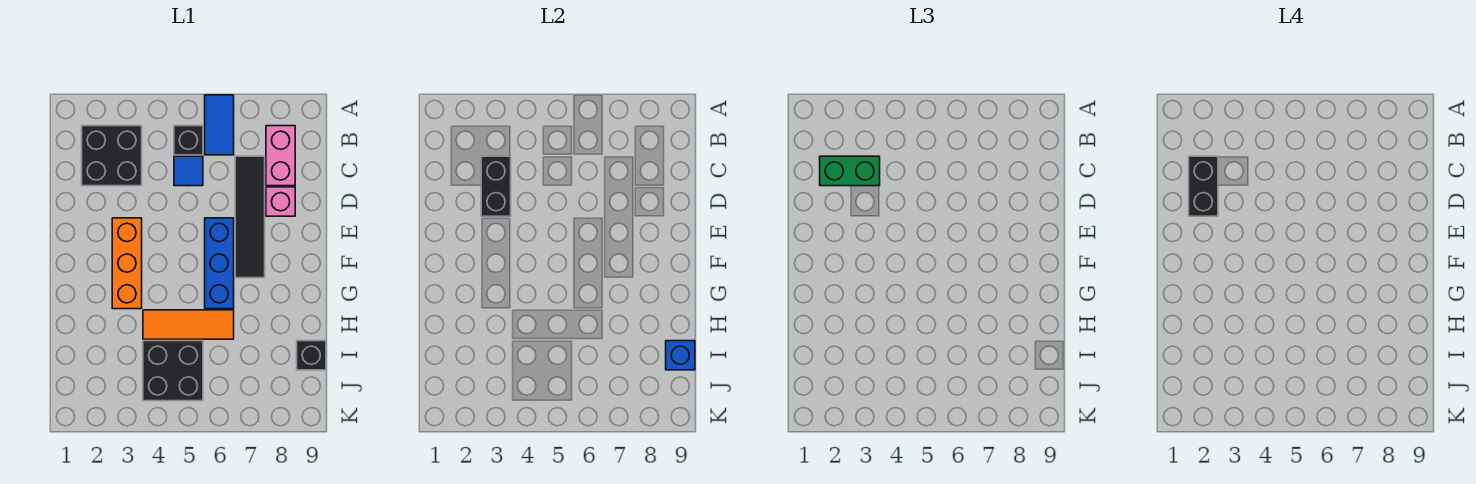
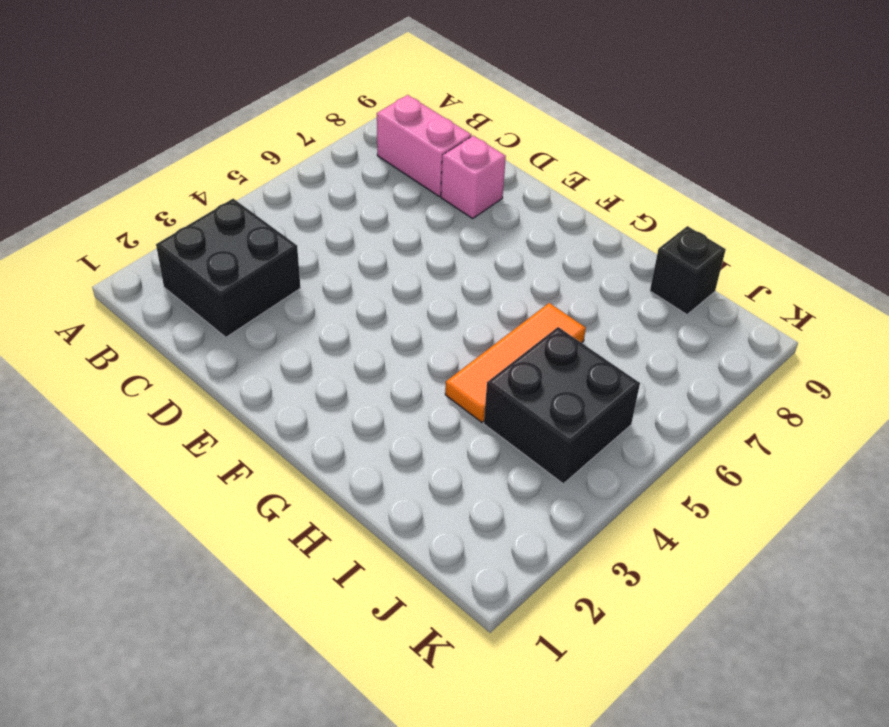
none -> blue 1x2 tile [205,95,234,155]
none -> black 1x1 brick [174,126,203,155]
none -> blue 1x1 tile [174,156,203,186]

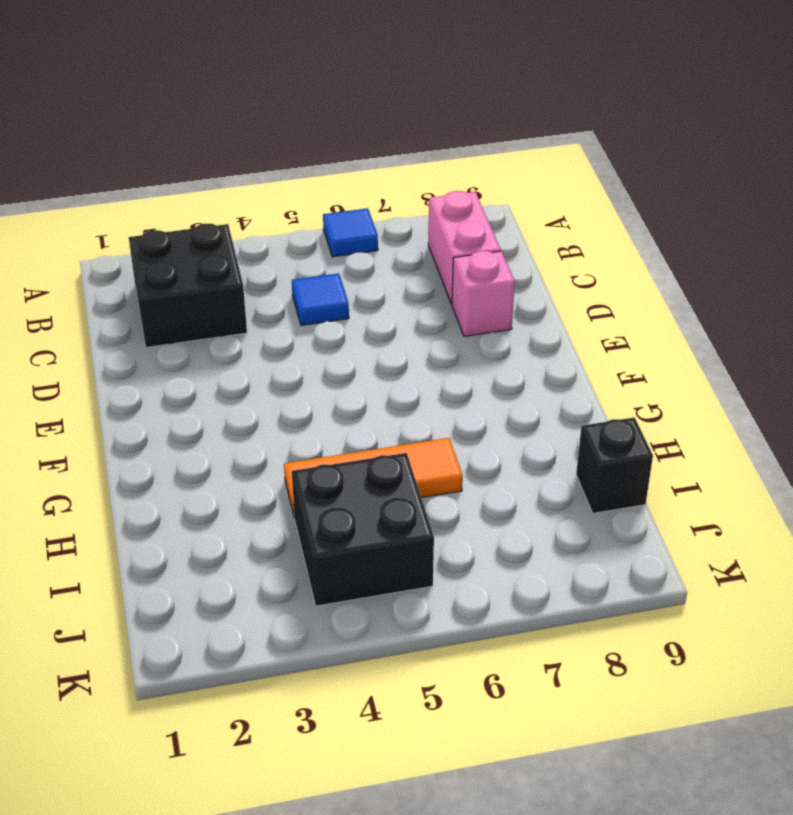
blue 1x1 tile [323,208,378,257] -> blue 1x2 tile [205,95,234,155]
none -> black 1x1 brick [174,126,203,155]
none -> black 1x4 tile [235,156,265,278]
none -> orange 1x3 brick [112,218,142,309]

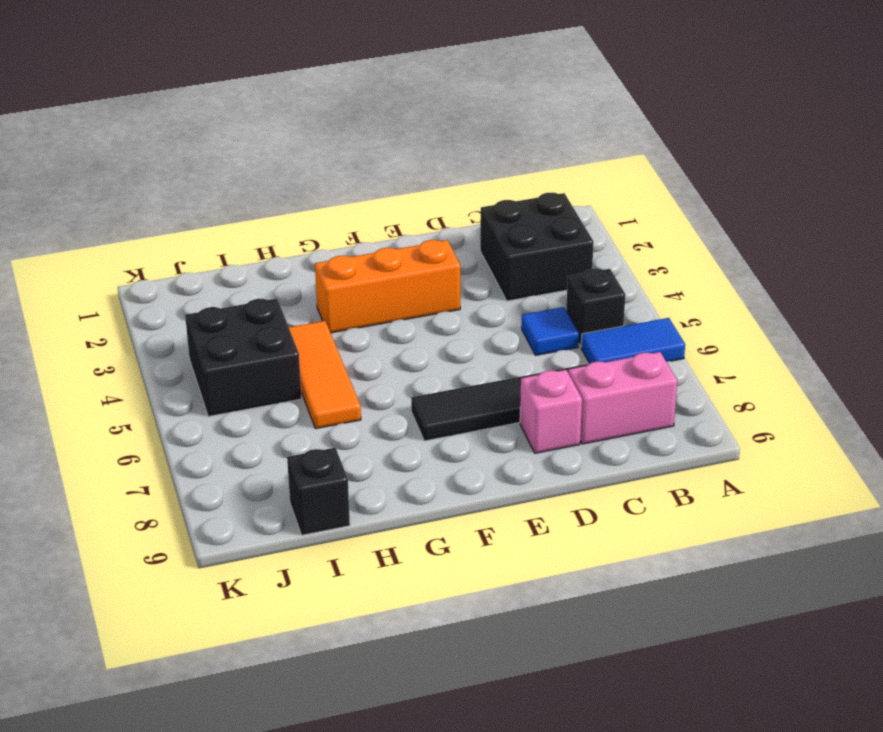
none -> blue 1x3 brick [205,218,234,309]
none -> black 1x2 brick [481,156,511,216]
none -> blue 1x1 brick [666,341,695,370]

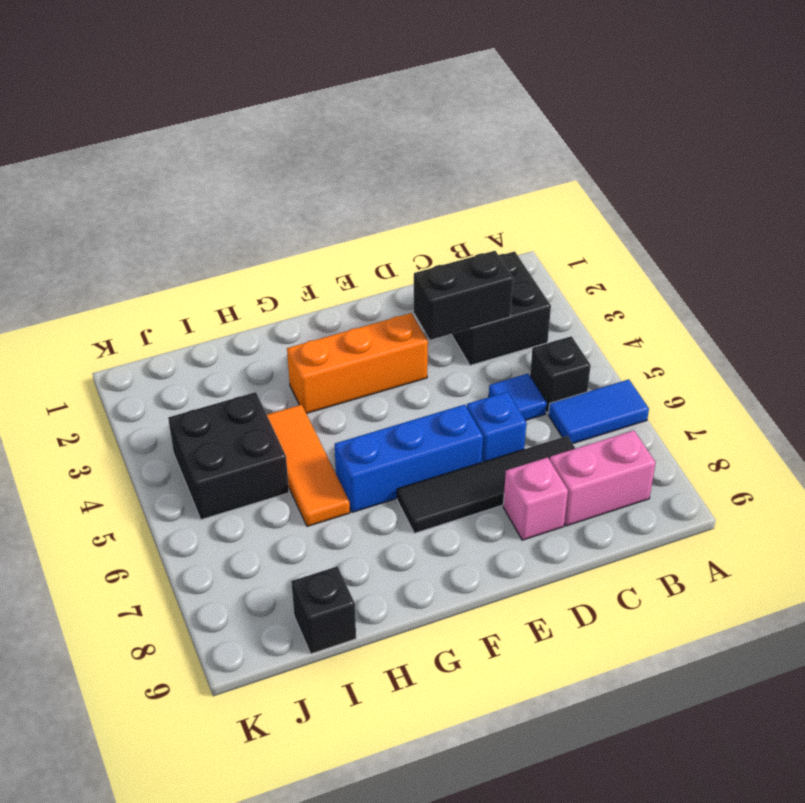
blue 1x1 brick [467,392,526,462] -> blue 1x1 brick moved to [666,341,695,370]
none -> green 1x2 brick [820,156,880,186]
none -> black 1x2 brick [1189,156,1218,216]

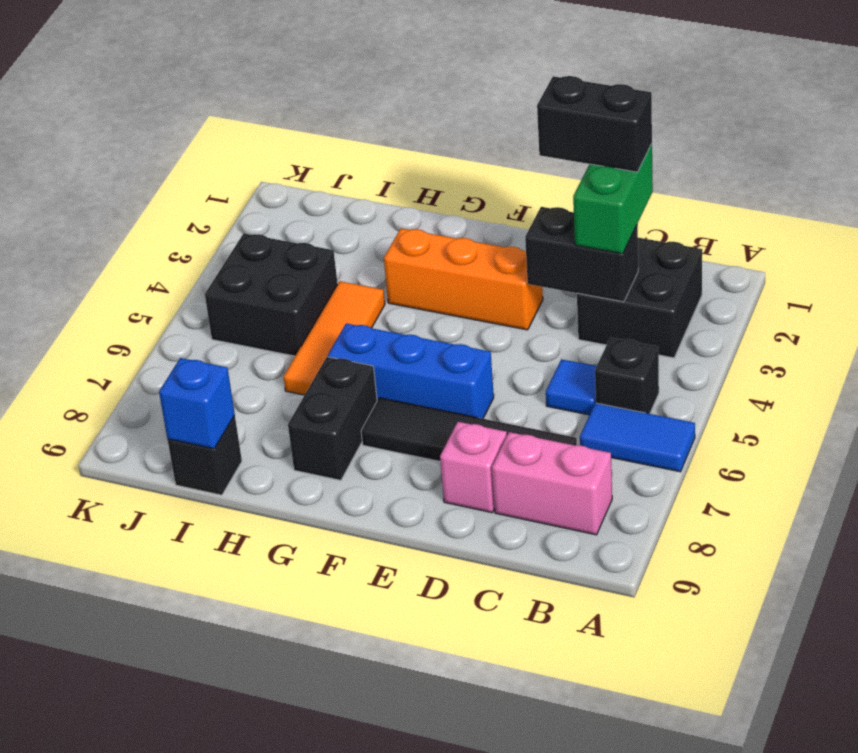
black 1x2 brick [288,357,377,480] -> none

